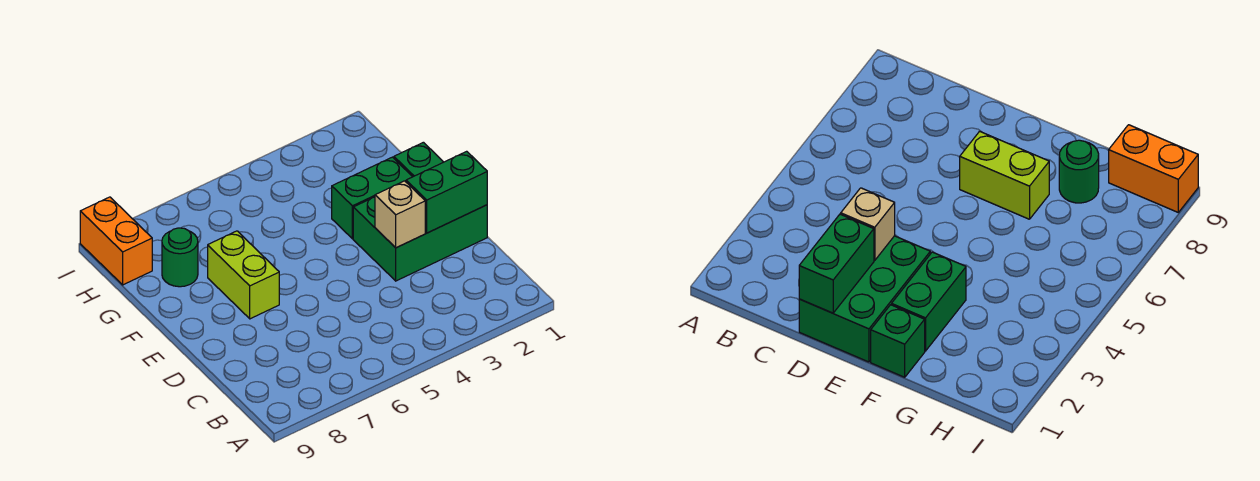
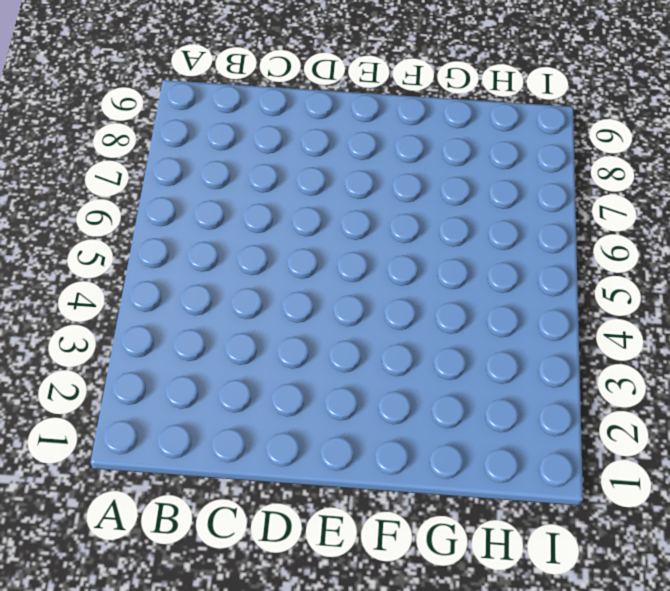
none -> green 2x3 brick [353,197,487,281]
none -> lime 1x2 brick [208,231,279,319]

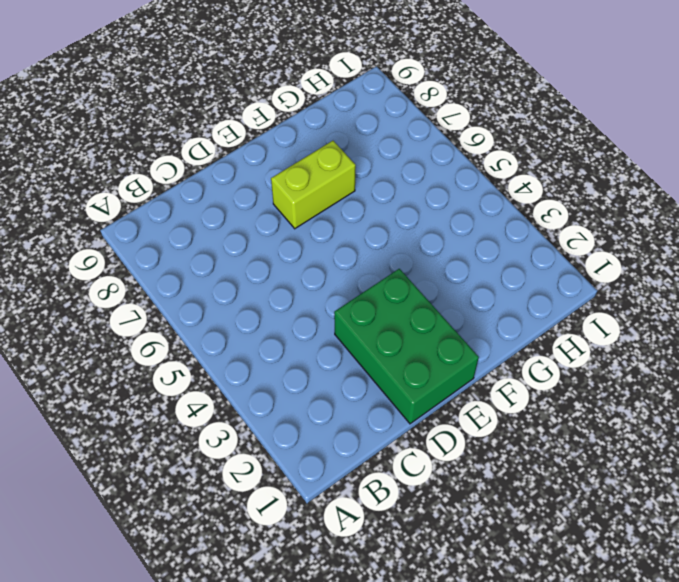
none -> green 1x1 brick [394,142,443,177]
none -> green 1x2 brick [332,157,412,239]

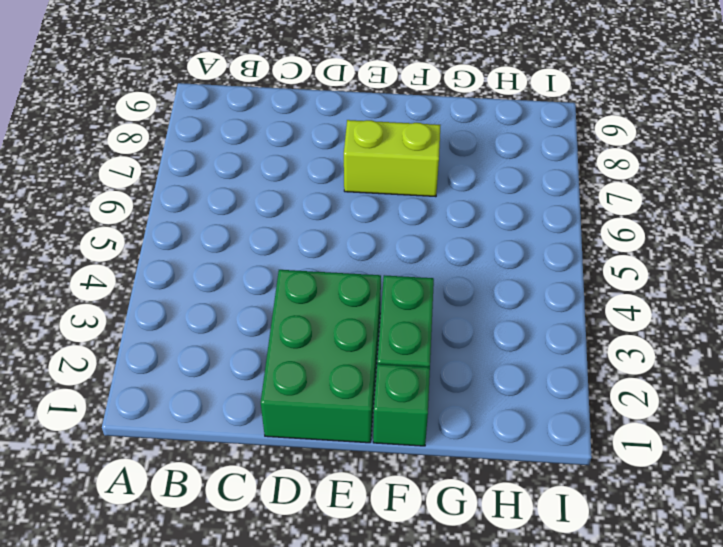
none -> green 1x1 round brick [162,228,198,287]
none -> orange 1x2 brick [80,197,152,285]

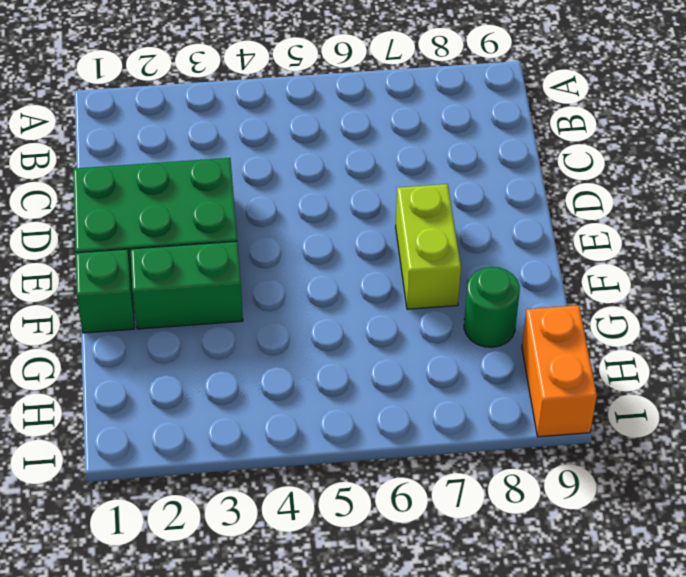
none -> green 1x2 brick [406,151,487,233]
none -> tan 1x1 brick [375,181,425,248]

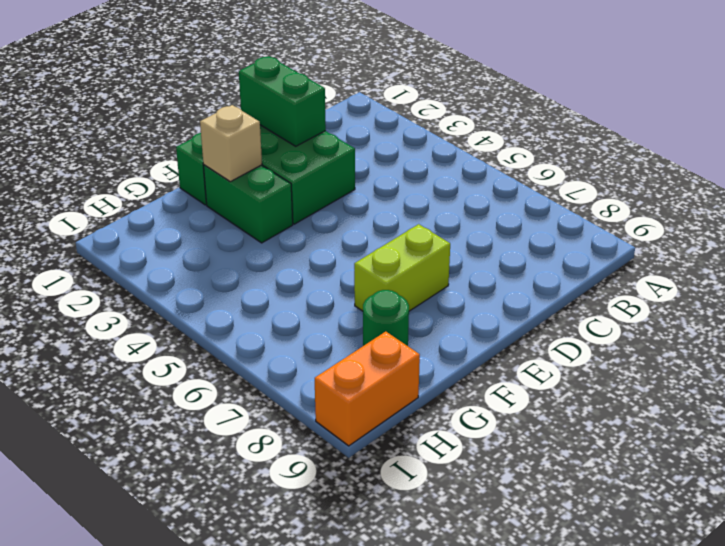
tan 1x1 brick [200,105,262,182] -> tan 1x1 brick moved to [375,181,425,248]

